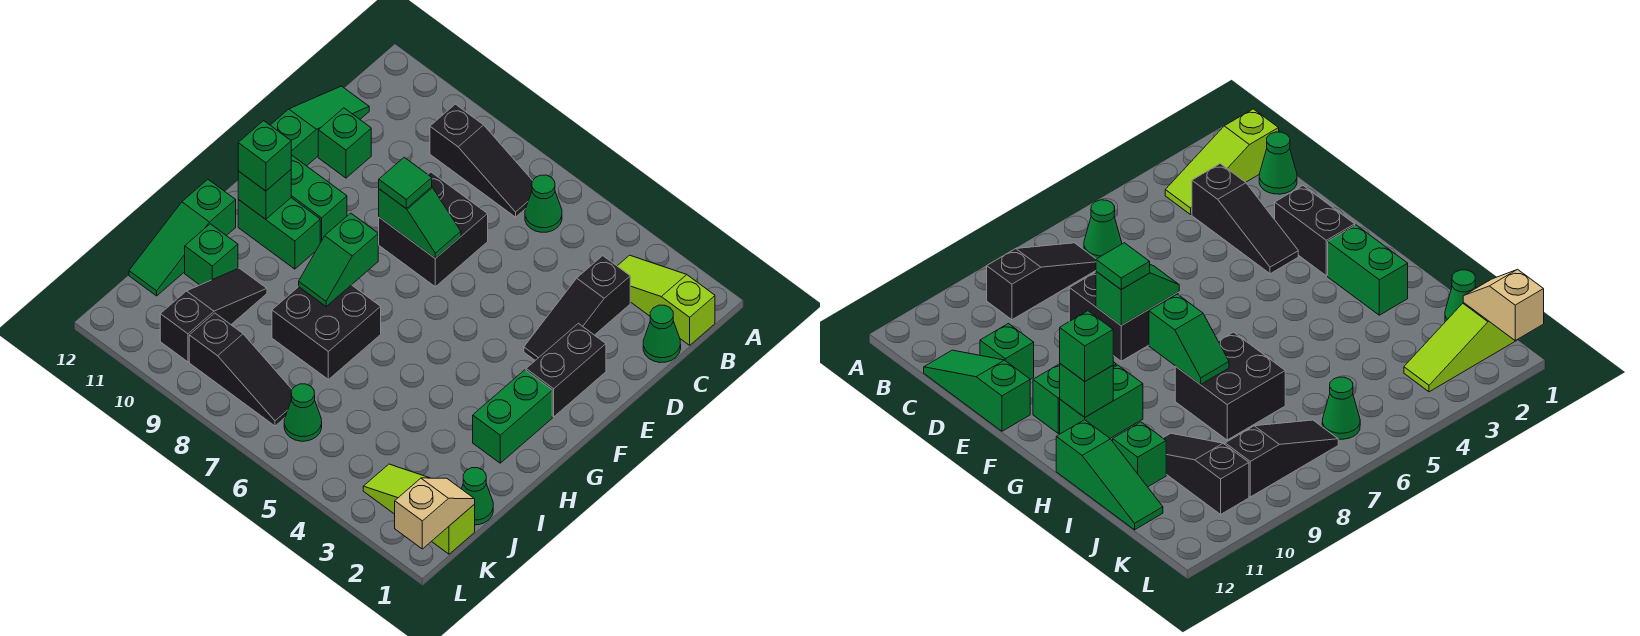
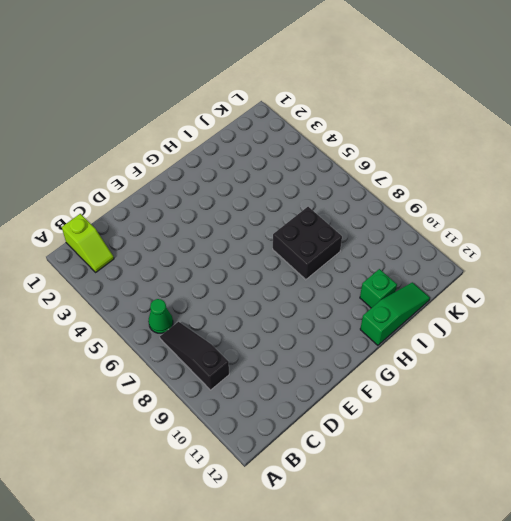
lime 1x2 slope [62,214,114,272] -> lime 1x3 slope [618,255,715,345]
none -> green 1x1 cone [643,305,681,362]
none -> black 1x3 slope [524,256,630,360]
none -> green 1x3 slope [270,86,369,166]

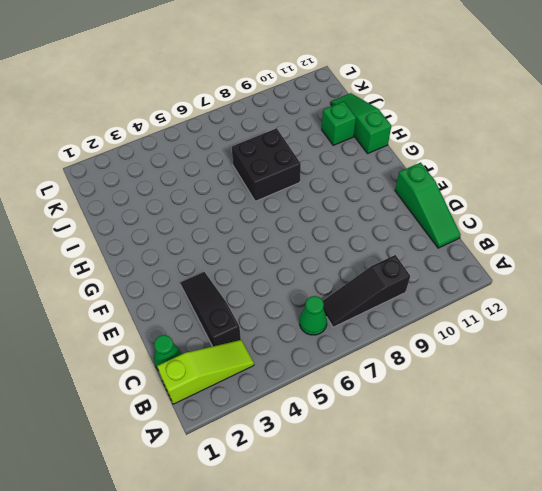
none -> black 2x2 brick [379,172,488,287]
none -> green 1x1 brick [318,108,371,178]
none -> black 1x2 brick [526,323,606,417]

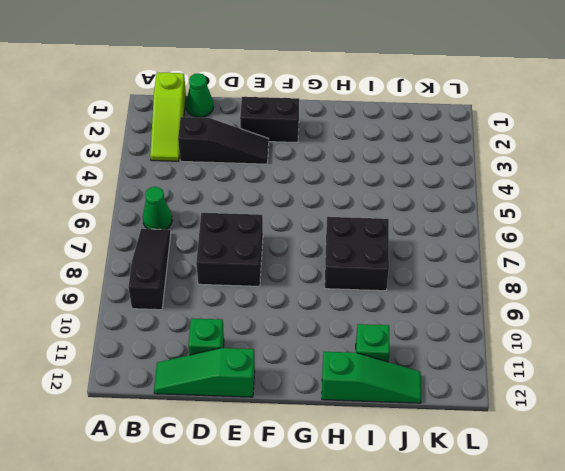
none -> green 1x2 brick [291,155,347,243]
none -> green 1x2 brick [473,370,552,463]
none -> green 1x2 brick [238,198,320,269]

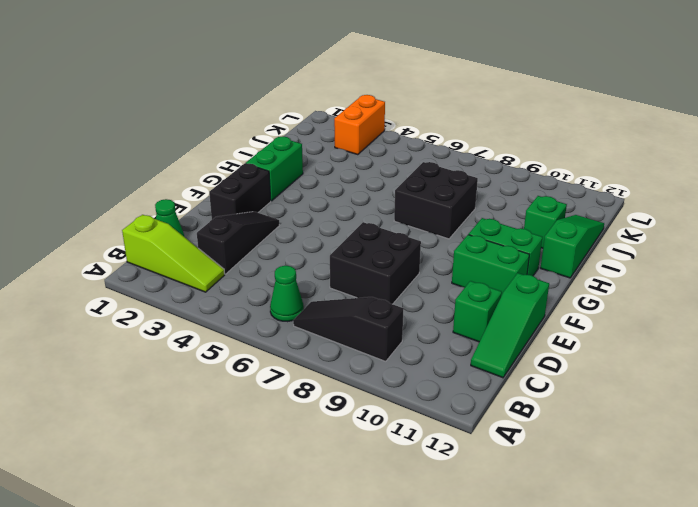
orange 1x2 brick [334,95,385,155] -> lime 1x3 slope [363,464,475,554]
none -> black 1x3 slope [160,268,267,362]
none -> green 1x1 cone [461,468,493,525]
none -> green 1x1 cone [284,384,322,441]

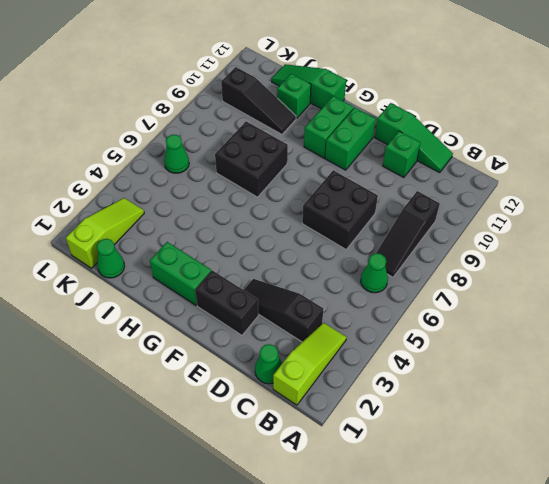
none -> black 1x3 slope [189,313,292,426]
none -> green 1x2 slope [379,187,461,258]
none -> green 1x2 slope [299,213,378,306]

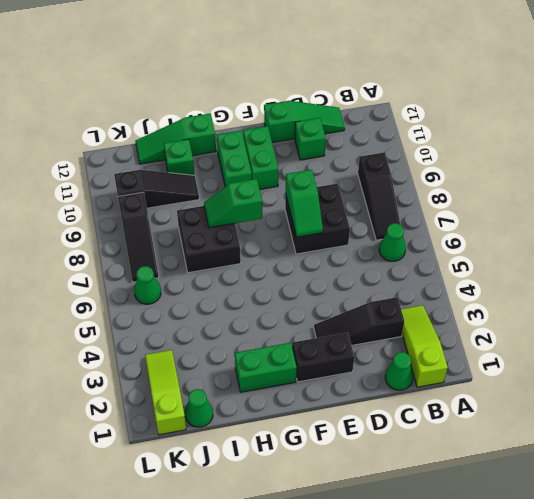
none -> green 1x1 brick [238,170,291,219]
none -> tan 1x2 slope [395,478,475,549]
none -> green 1x1 tile [379,157,432,208]

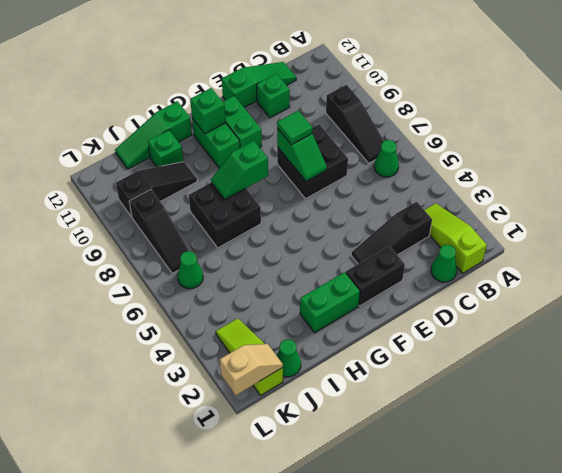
none -> green 1x1 brick [238,121,291,191]

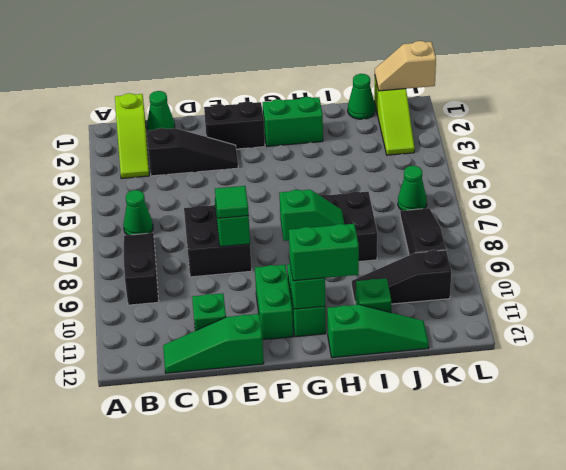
green 1x2 brick [289,224,359,281] -> green 1x1 brick [238,121,291,191]

